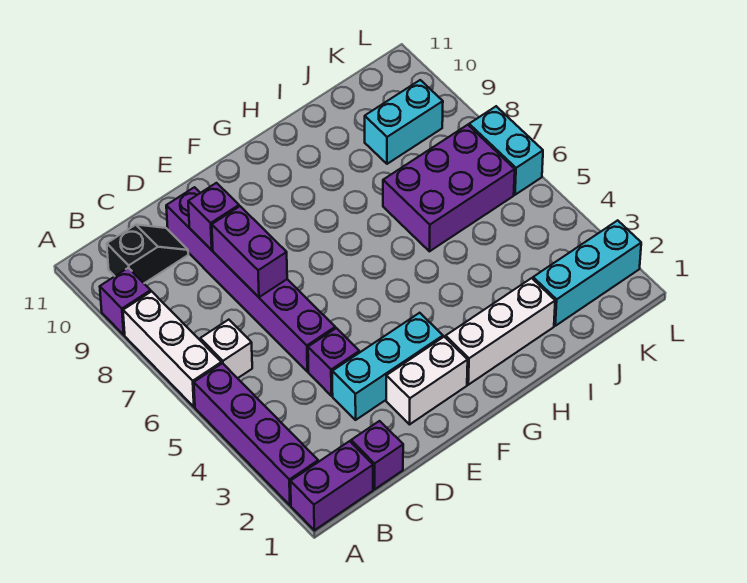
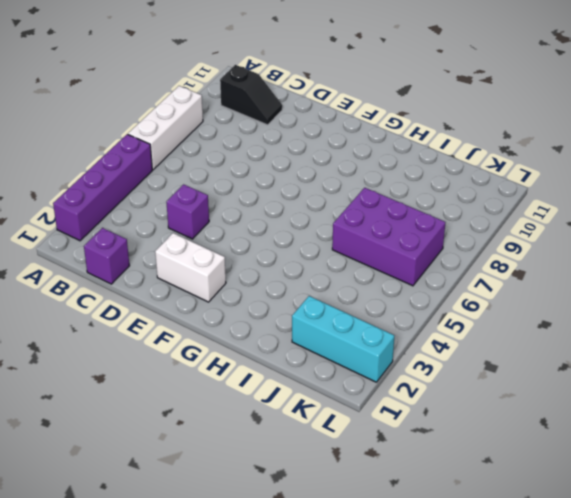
none -> purple 1x2 brick [291,441,373,530]
none -> purple 1x1 brick [100,268,151,335]
none -> white 1x1 brick [200,320,252,378]

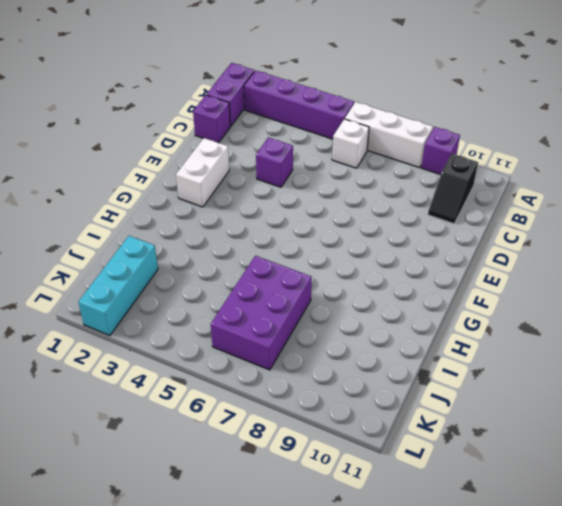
none -> cyan 1x3 brick [332,313,443,420]
none -> purple 1x6 brick [166,187,335,372]
none -> white 1x3 brick [446,278,555,385]

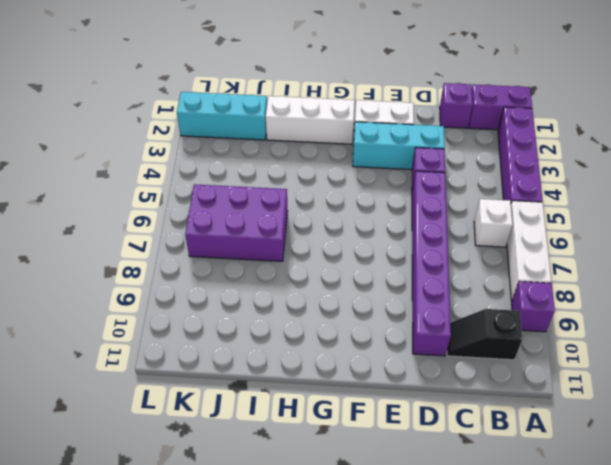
none -> cyan 1x2 brick [365,80,443,164]
none -> cyan 1x2 brick [469,106,543,195]
none -> purple 1x2 brick [212,206,287,297]

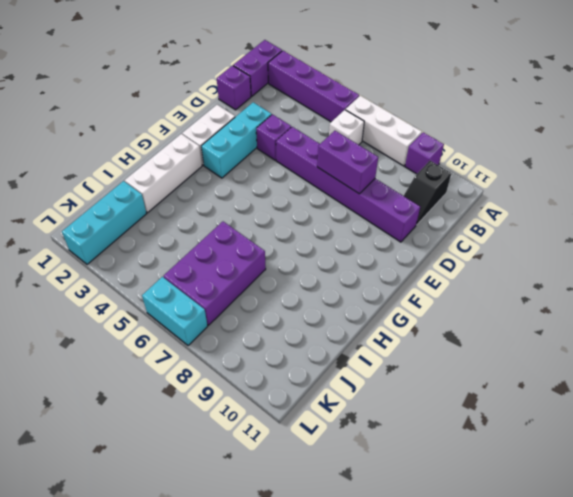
none -> cyan 1x2 brick [365,80,443,164]
none -> purple 1x1 brick [188,183,239,250]

